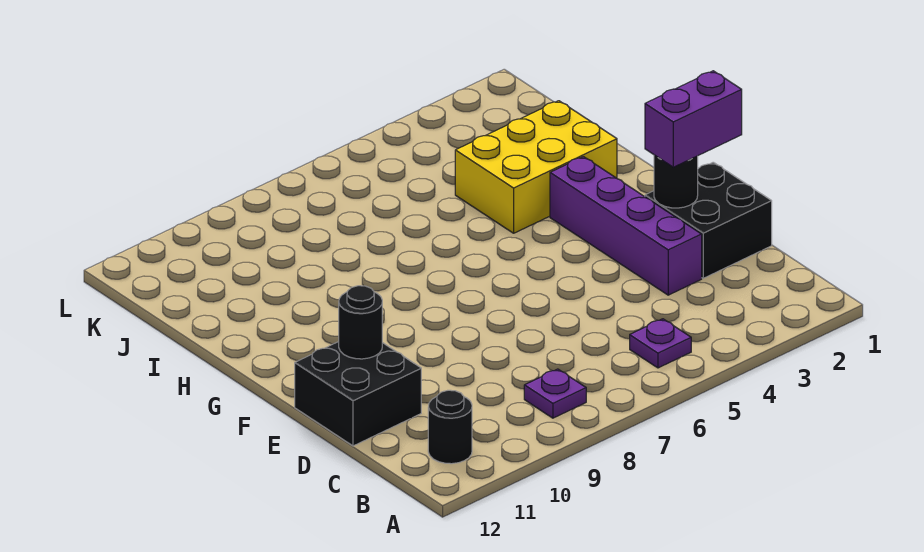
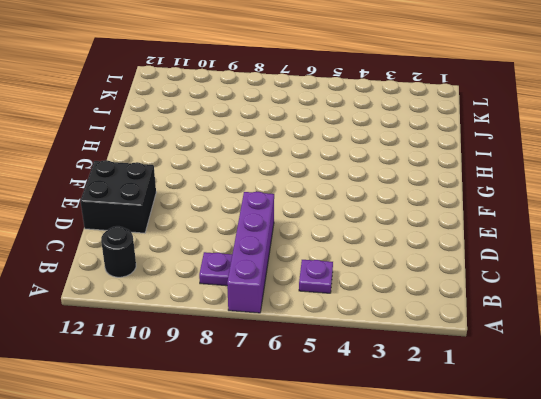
purple 1x4 brick [227,192,274,313] -> purple 1x4 brick moved to [550,157,702,295]
none -> black 2x2 brick [645,162,772,278]
none -> yellow 2x3 brick [455,101,617,233]

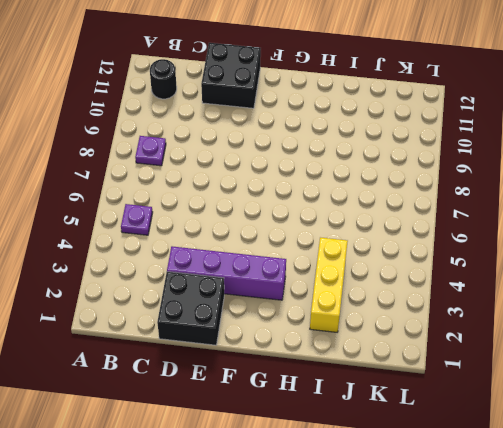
yellow 1x3 brick [310,237,348,332] -> yellow 2x3 brick [455,101,617,233]
none -> black 1x1 round brick [654,155,698,208]
none -> black 1x1 round brick [339,286,382,359]

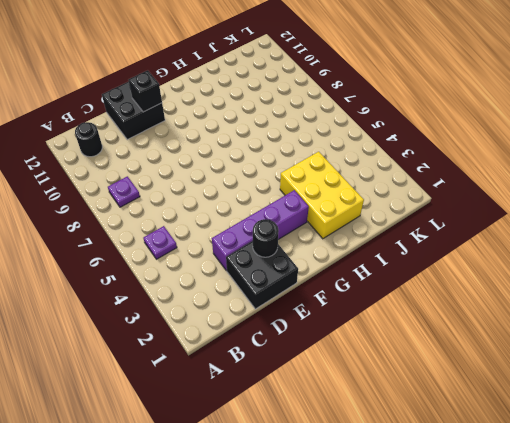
black 1x1 brick [129,70,162,112] -> black 1x1 round brick [339,286,382,359]
none -> purple 1x2 brick [645,71,742,167]

